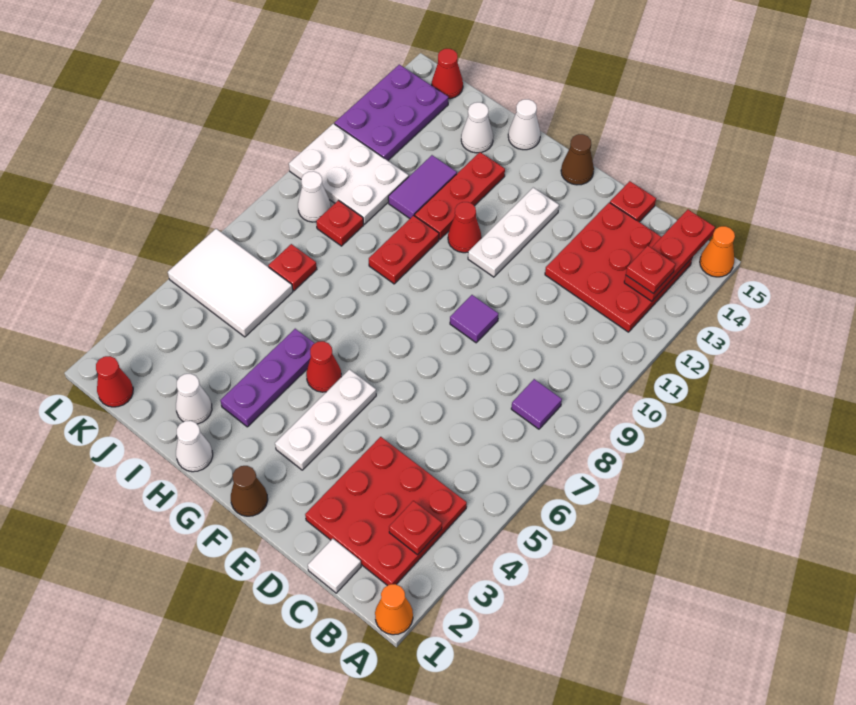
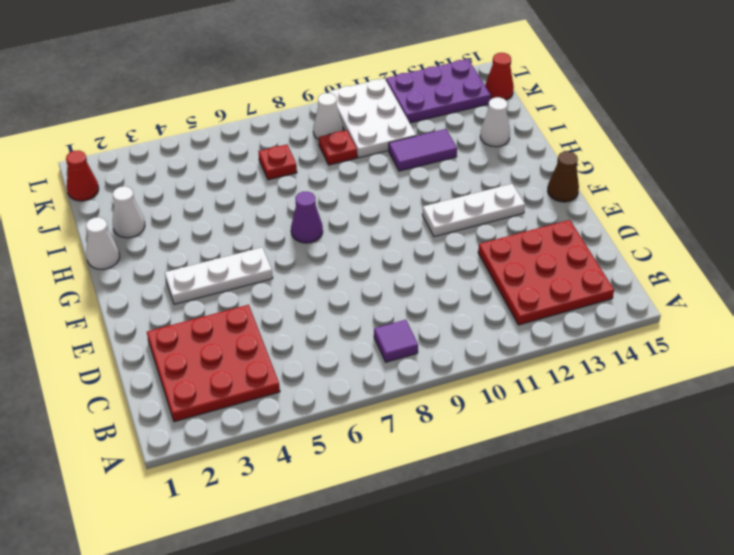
purple 1x1 cone [291,192,323,243] -> none
none -> orange 1x1 cone [375,584,413,635]
none -> orange 1x1 cone [700,226,735,277]
none -> white 1x1 tile [308,539,361,593]
none -> red 1x1 plate [610,181,656,222]

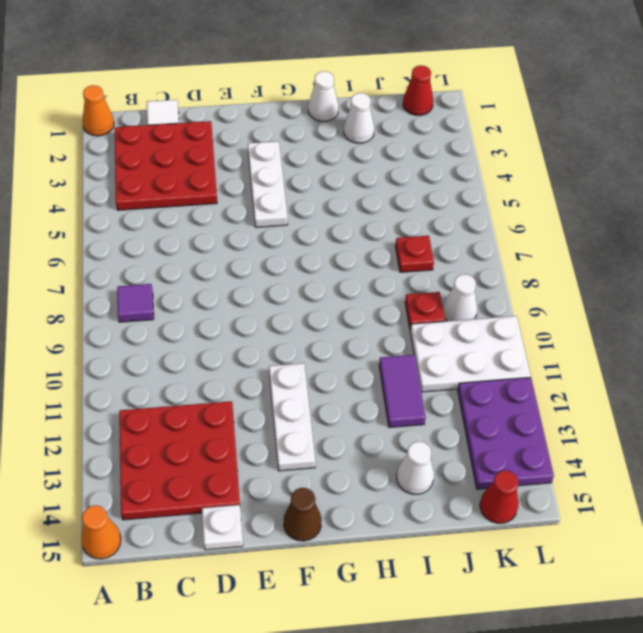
white 1x1 plate [202,505,243,550] -> red 1x1 plate [610,181,656,222]
none -> purple 1x1 tile [450,295,498,343]
none -> brown 1x1 cone [231,466,268,516]
none -> red 1x1 cone [306,341,341,392]
none -> red 1x1 cone [448,202,481,253]

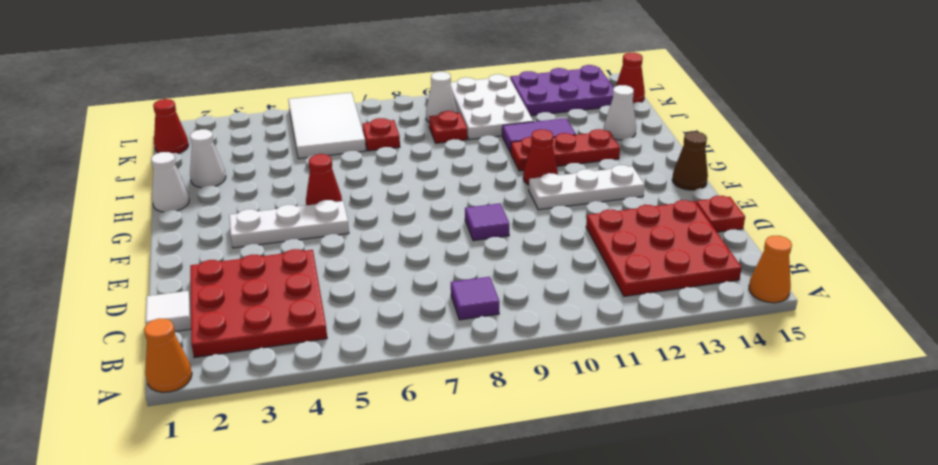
none -> brown 1x1 cone [231,466,268,516]
none -> purple 1x3 plate [220,329,315,427]
none -> red 1x2 plate [369,215,439,284]
none -> white 1x1 cone [508,99,540,150]

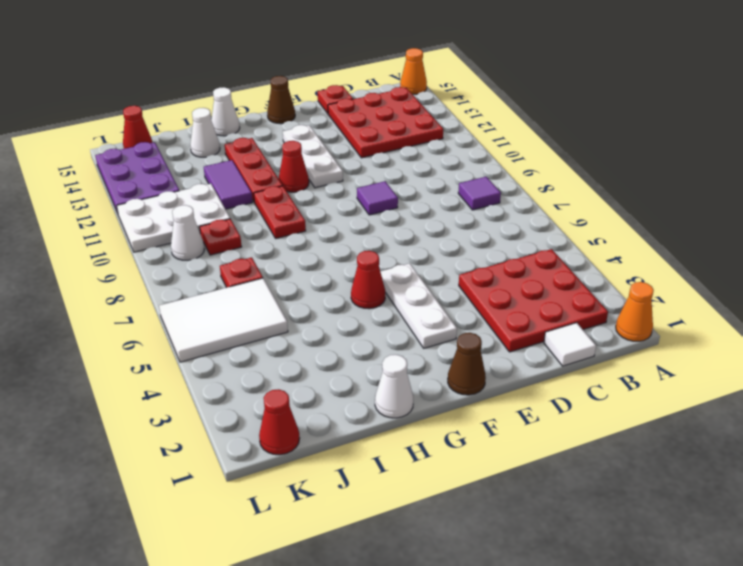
none -> purple 1x3 plate [220,329,315,427]
none -> white 1x1 cone [176,374,212,424]
none -> red 1x1 plate [389,501,442,555]
none -> red 1x3 plate [624,210,715,301]

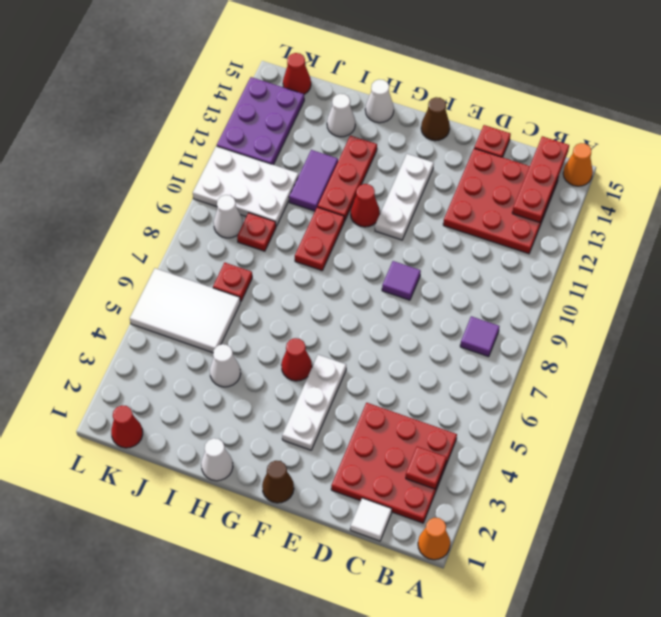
white 1x1 cone [210,344,241,387] -> white 1x1 cone moved to [176,374,212,424]
none -> purple 1x3 plate [220,329,315,427]
none -> red 1x1 plate [626,246,675,293]

